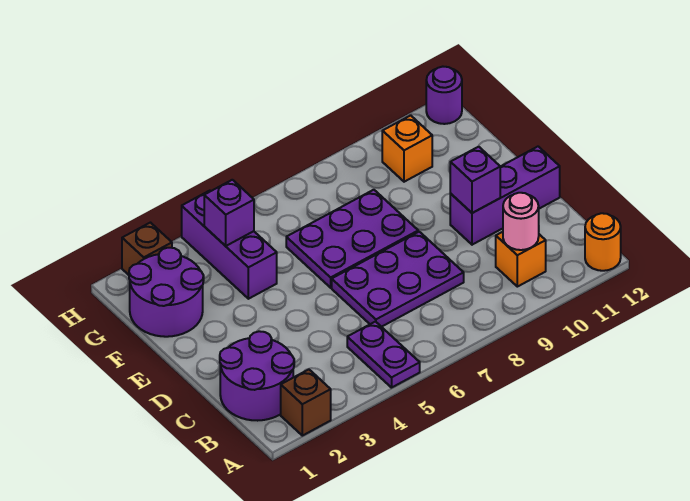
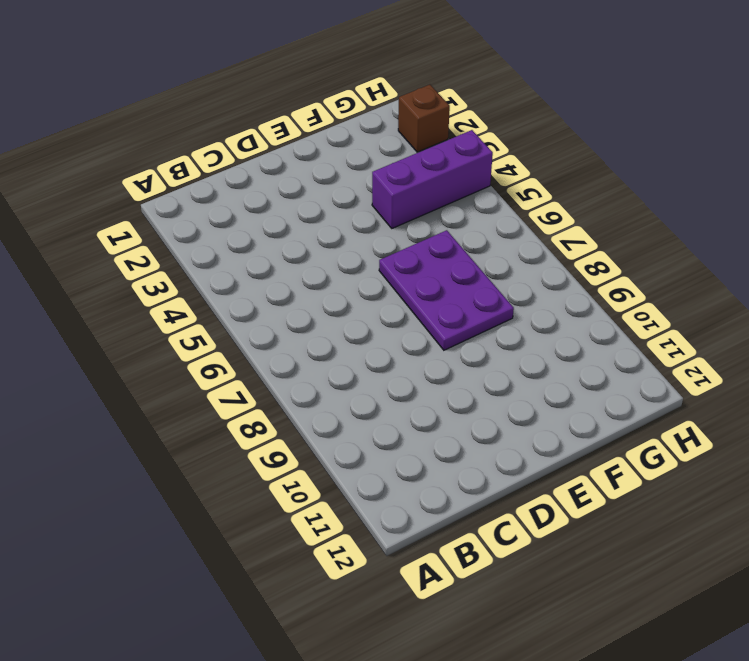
none -> brown 1x1 brick [281,370,331,436]
none -> purple 1x2 plate [347,322,420,388]
none -> orange 1x1 round brick [585,213,621,271]

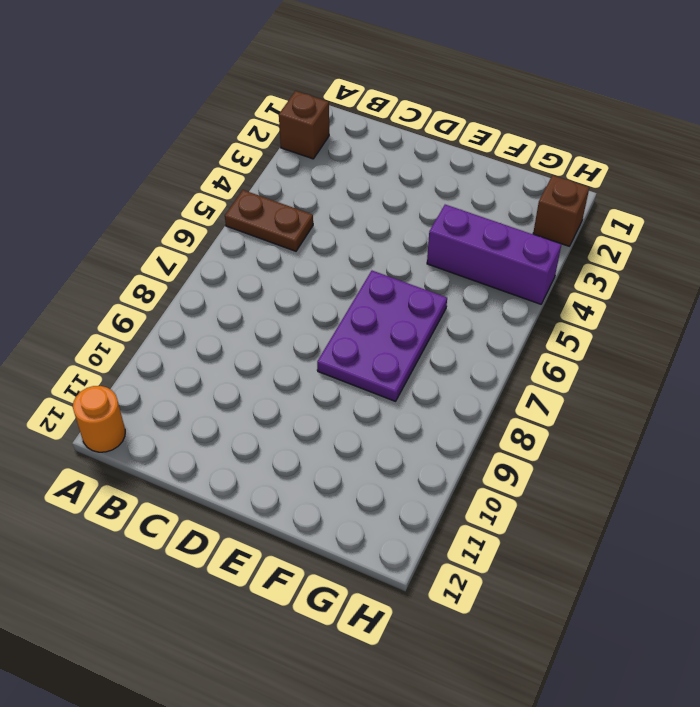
brown 1x2 plate [225,190,313,251] -> purple 1x2 plate [347,322,420,388]
none -> purple 2x2 round brick [220,331,294,421]
none -> orange 1x1 brick [496,232,546,287]
none -> purple 2x3 plate [332,232,464,327]

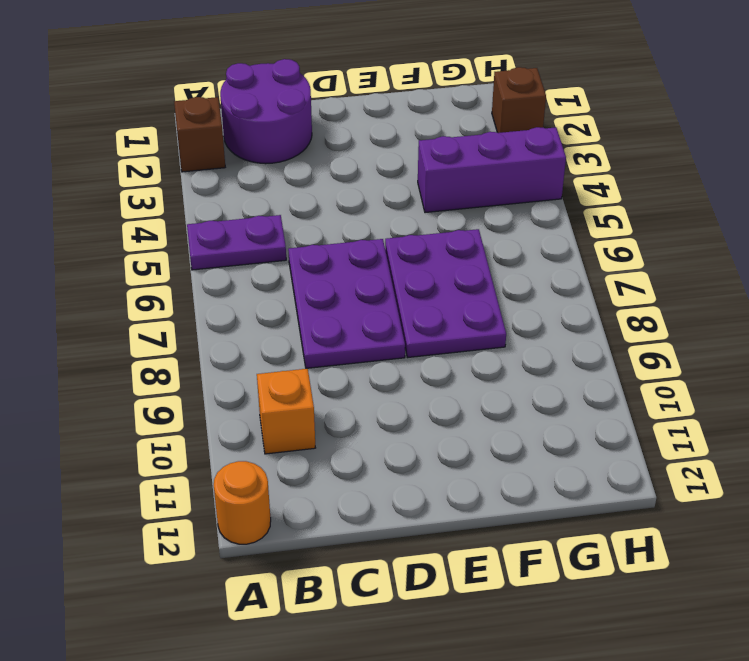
none -> purple 1x3 brick [450,147,560,245]
none -> purple 2x2 round brick [129,248,204,337]
none -> orange 1x1 brick [382,115,432,182]

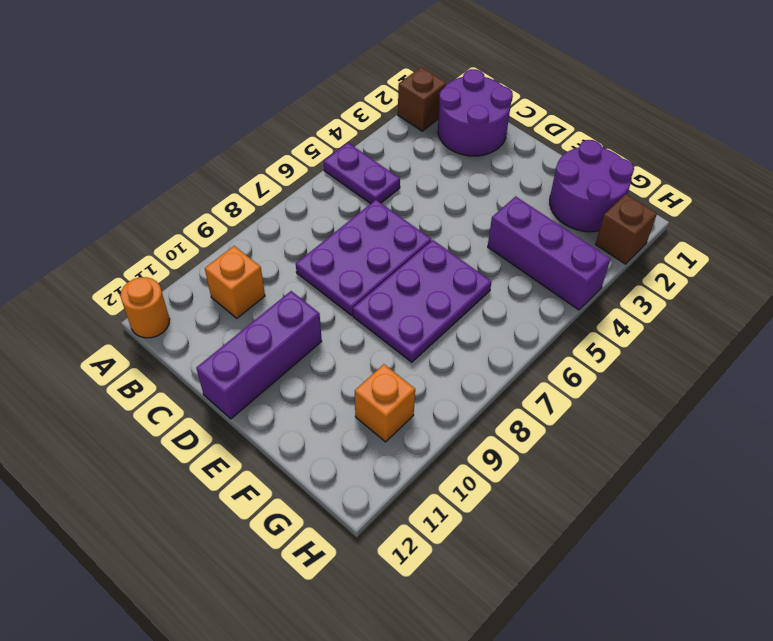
none -> purple 1x1 round brick [426,67,462,124]
none -> pink 1x1 round brick [503,193,539,250]
none -> purple 1x1 brick [450,147,500,213]

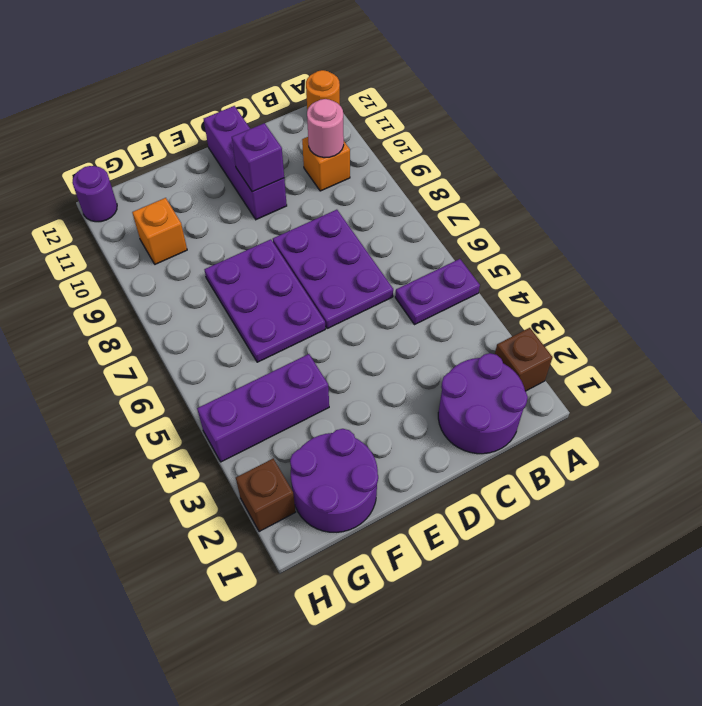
none -> purple 1x1 brick [204,180,254,246]

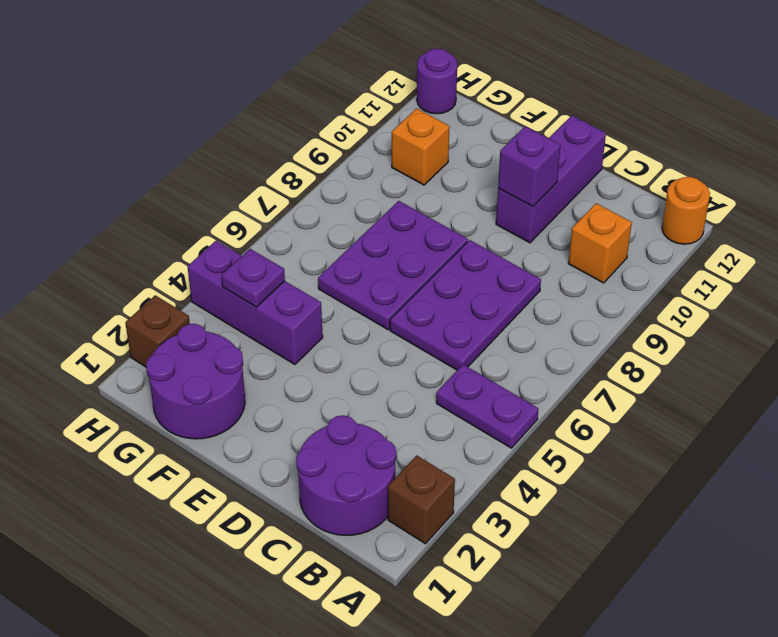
purple 1x1 plate [221,249,285,307] -> purple 1x1 brick [204,180,254,246]
none -> pink 1x1 round brick [503,193,539,250]

